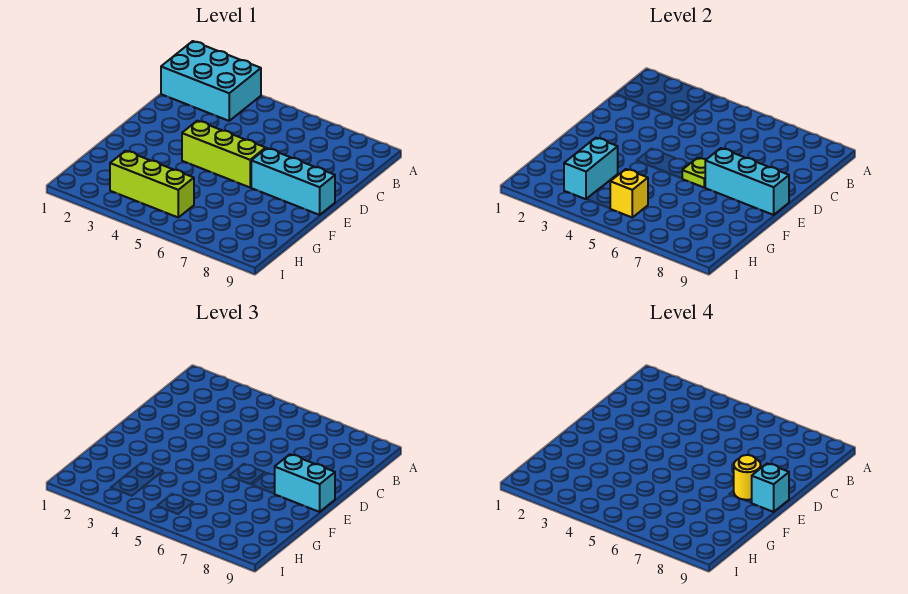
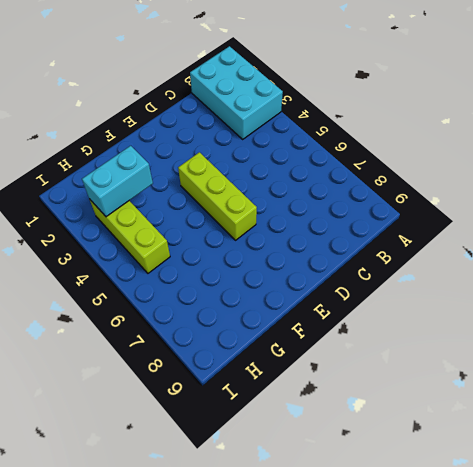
none -> cyan 1x3 brick [251,148,335,215]
none -> lime 1x1 plate [682,158,706,187]

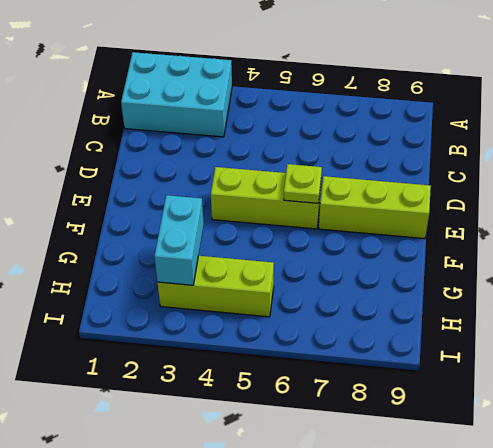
lime 1x3 brick [319,176,431,239] -> cyan 1x3 brick [251,148,335,215]
none -> cyan 1x3 brick [705,148,789,215]
none -> yellow 1x1 brick [610,169,648,217]

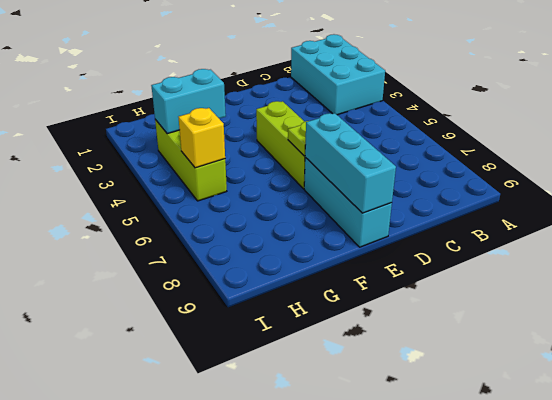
none -> cyan 1x2 brick [275,454,335,512]
none -> yellow 1x1 round brick [734,455,761,500]

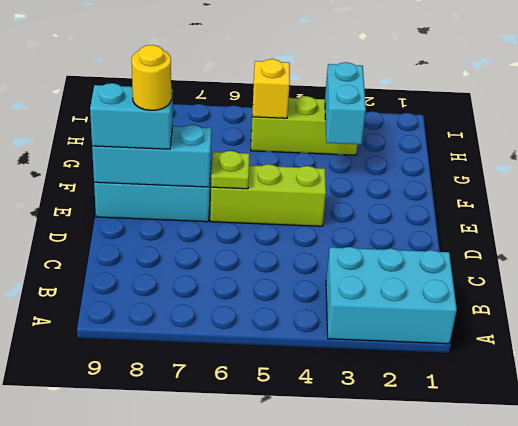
none -> cyan 1x1 brick [752,463,789,512]

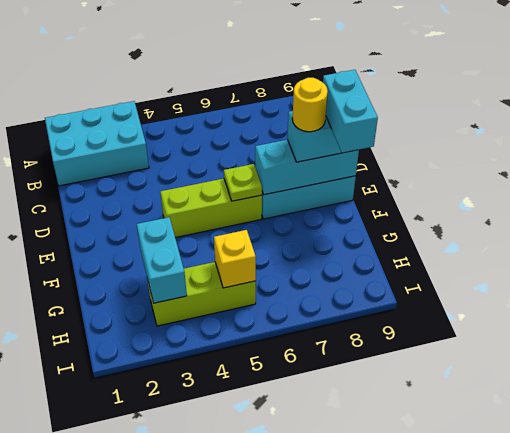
cyan 1x2 brick [323,70,378,153] -> cyan 1x1 brick [752,463,789,512]

